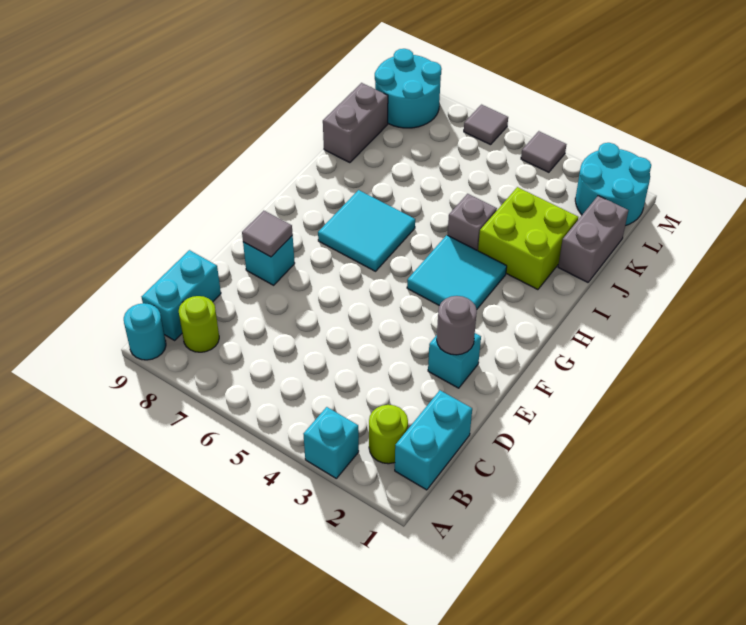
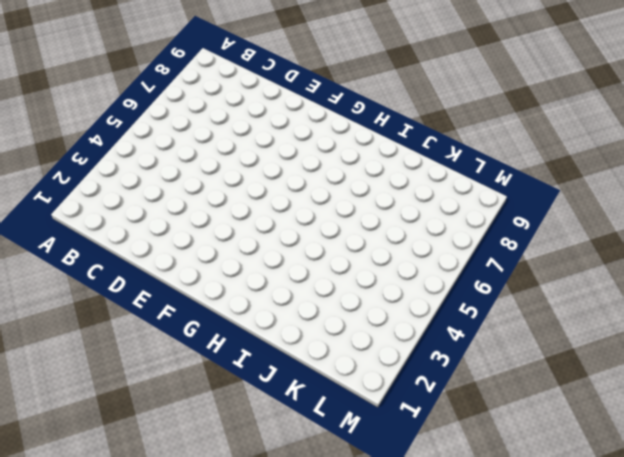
none -> cyan 1x1 brick [304,407,359,478]
none -> cyan 1x1 round brick [124,303,166,360]
none -> cyan 1x2 brick [395,390,472,490]

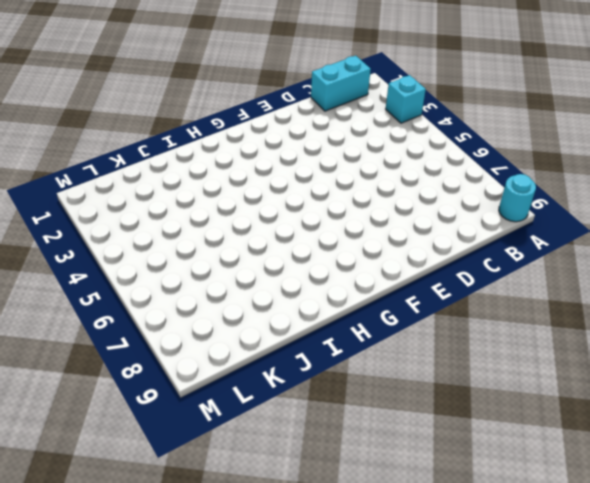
none -> lime 1x1 round brick [369,405,408,464]
none -> lime 1x1 round brick [179,296,219,352]
none -> cyan 1x2 brick [142,250,221,340]

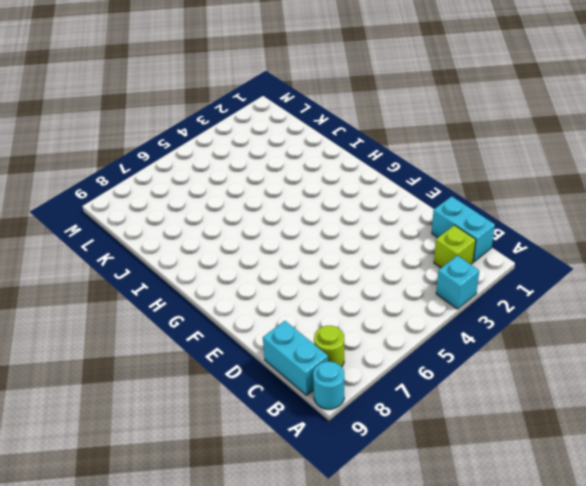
lime 1x1 brick [434,225,476,268] -> lime 1x1 round brick [369,405,408,464]
none -> cyan 1x1 brick [428,333,481,388]
none -> cyan 1x1 brick [243,236,295,285]
none -> cyan 2x2 tile [407,235,507,309]

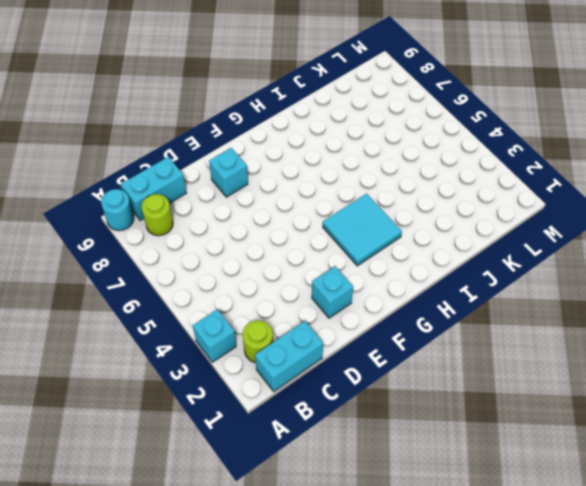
none -> cyan 2x2 tile [318,190,415,271]
none -> lime 2x2 brick [478,187,578,290]
none -> grey 1x1 brick [448,194,497,251]

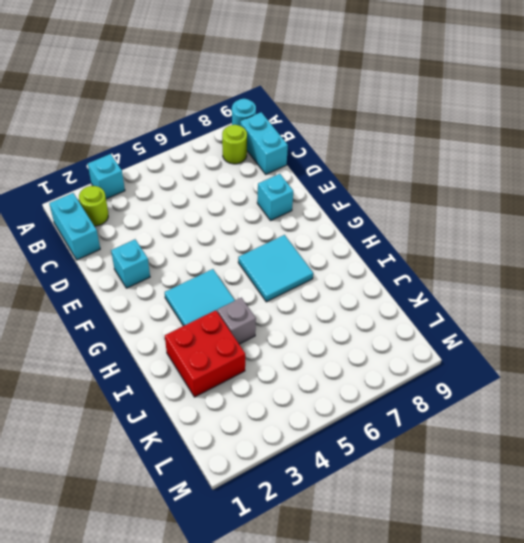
red 2x2 brick [165,310,245,397] -> lime 2x2 brick [478,187,578,290]
none -> grey 1x2 brick [558,196,628,282]
none -> grey 1x2 brick [323,83,388,163]
none -> cyan 2x2 round brick [575,143,651,226]

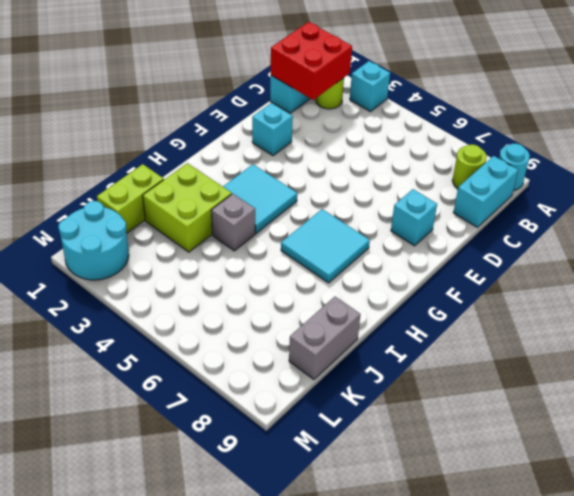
red 2x2 brick [271,22,352,100] -> none
lime 1x2 brick [97,164,164,233] -> grey 1x2 brick [558,196,628,282]
none -> cyan 2x2 round brick [375,49,442,128]
none -> grey 1x1 tile [521,131,566,172]
none -> grey 1x1 tile [464,105,508,145]

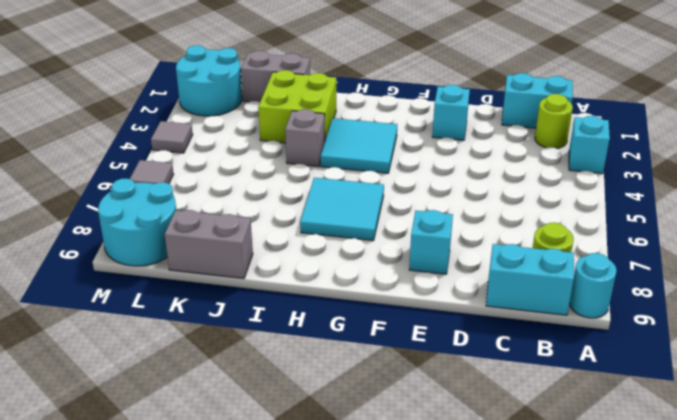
none -> grey 1x1 round brick [437,296,477,355]
none -> grey 1x1 tile [242,211,293,257]

